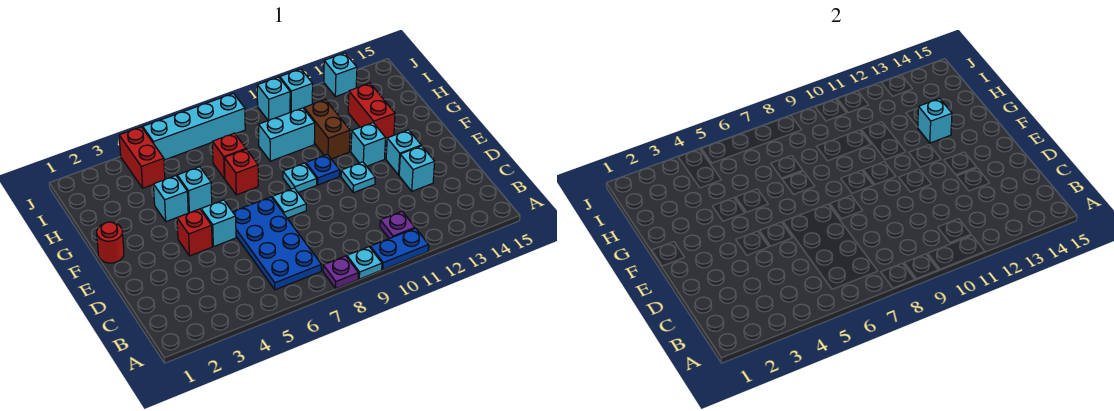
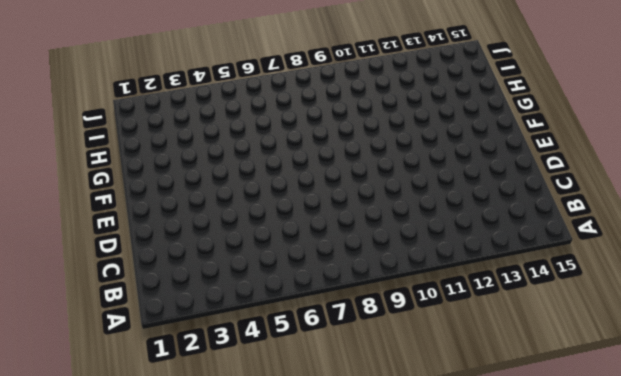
none -> purple 1x1 plate [323,256,358,288]
none -> cyan 1x1 plate [347,247,382,279]
none -> blue 1x2 plate [370,228,429,270]

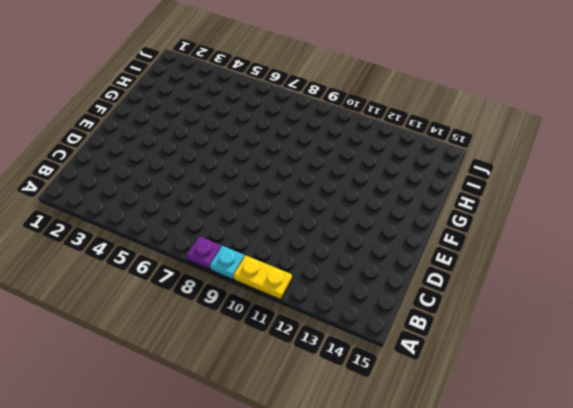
yellow 1x2 plate [233,255,292,300] -> blue 1x2 plate [370,228,429,270]
none -> blue 2x4 plate [233,197,321,290]
none -> purple 1x1 plate [380,212,415,239]
none -> cyan 1x1 brick [399,146,435,191]

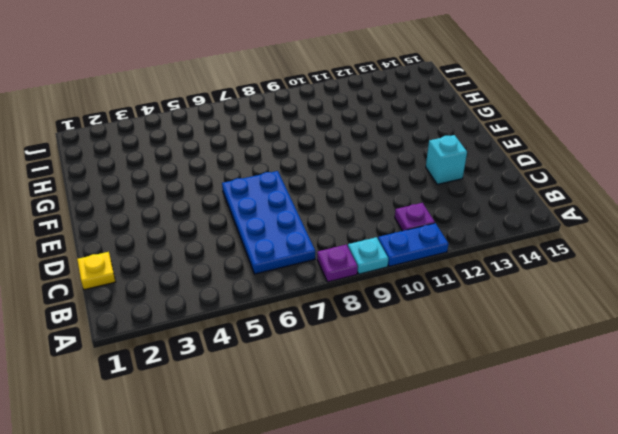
yellow 1x1 plate [77,252,115,290] -> none
none -> red 1x1 brick [177,209,212,256]
none -> cyan 1x1 brick [201,200,236,247]
none -> cyan 1x1 plate [272,188,306,218]

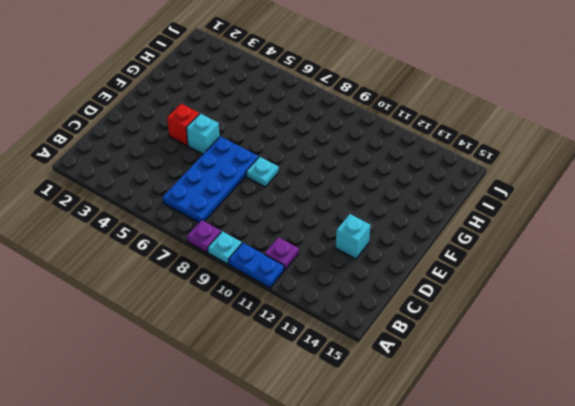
none -> cyan 1x1 plate [341,162,375,193]
none -> cyan 1x1 brick [386,130,421,175]
none -> red 1x1 round brick [97,222,124,263]

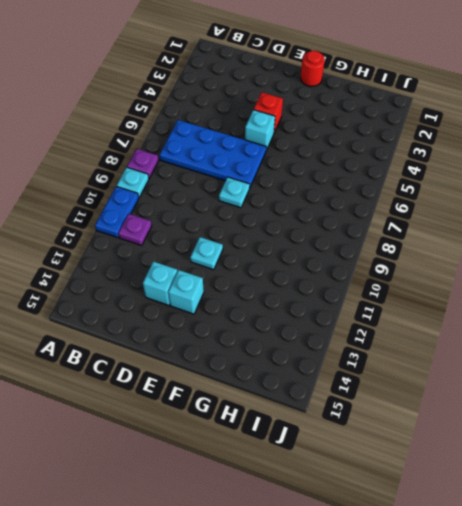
none -> cyan 1x1 plate [283,163,317,193]
none -> blue 1x1 plate [306,154,340,185]
none -> cyan 1x1 brick [351,123,385,166]

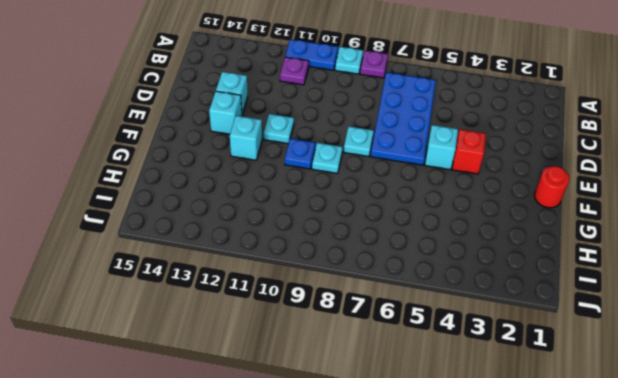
none -> cyan 1x1 brick [153,176,188,222]
none -> cyan 1x1 brick [177,167,212,213]
none -> red 1x1 brick [224,149,258,195]

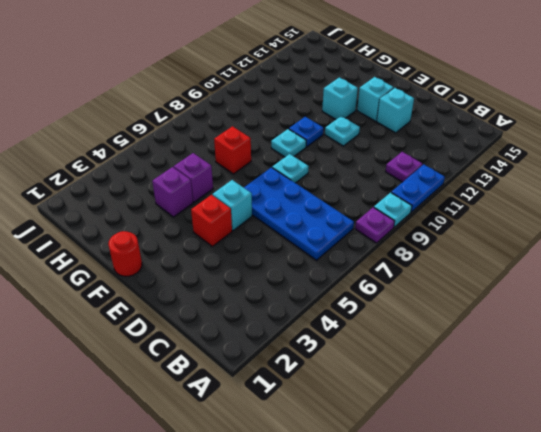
purple 1x1 brick [152,167,193,217] -> cyan 1x1 brick [153,176,188,222]
purple 1x1 brick [174,153,213,202] -> cyan 1x1 brick [177,167,212,213]
none -> brown 1x2 brick [304,100,350,159]
none -> red 1x2 brick [348,83,395,138]
none -> red 1x1 brick [212,133,246,178]

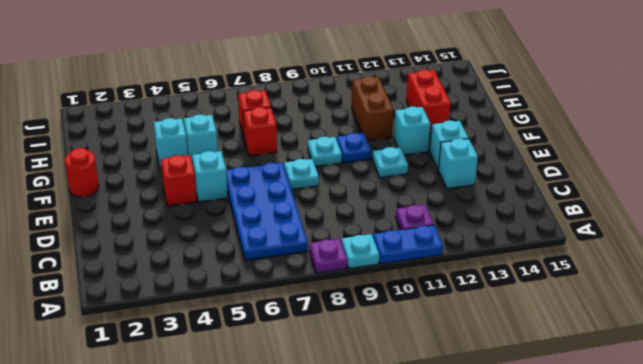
none -> cyan 1x2 brick [259,108,315,161]
none -> red 1x2 brick [119,127,165,188]
none -> cyan 1x4 brick [143,94,245,160]

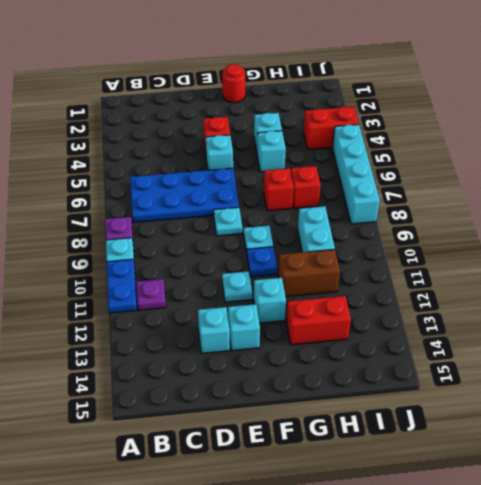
none -> cyan 1x1 brick [257,77,290,121]
none -> cyan 1x1 brick [280,69,313,112]
none -> cyan 1x1 brick [324,53,357,97]

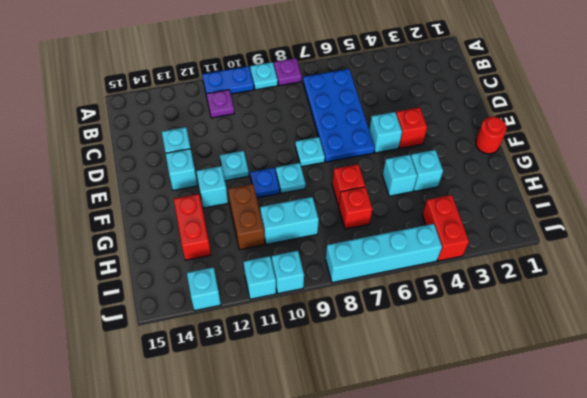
none -> cyan 1x1 brick [918,98,952,143]

